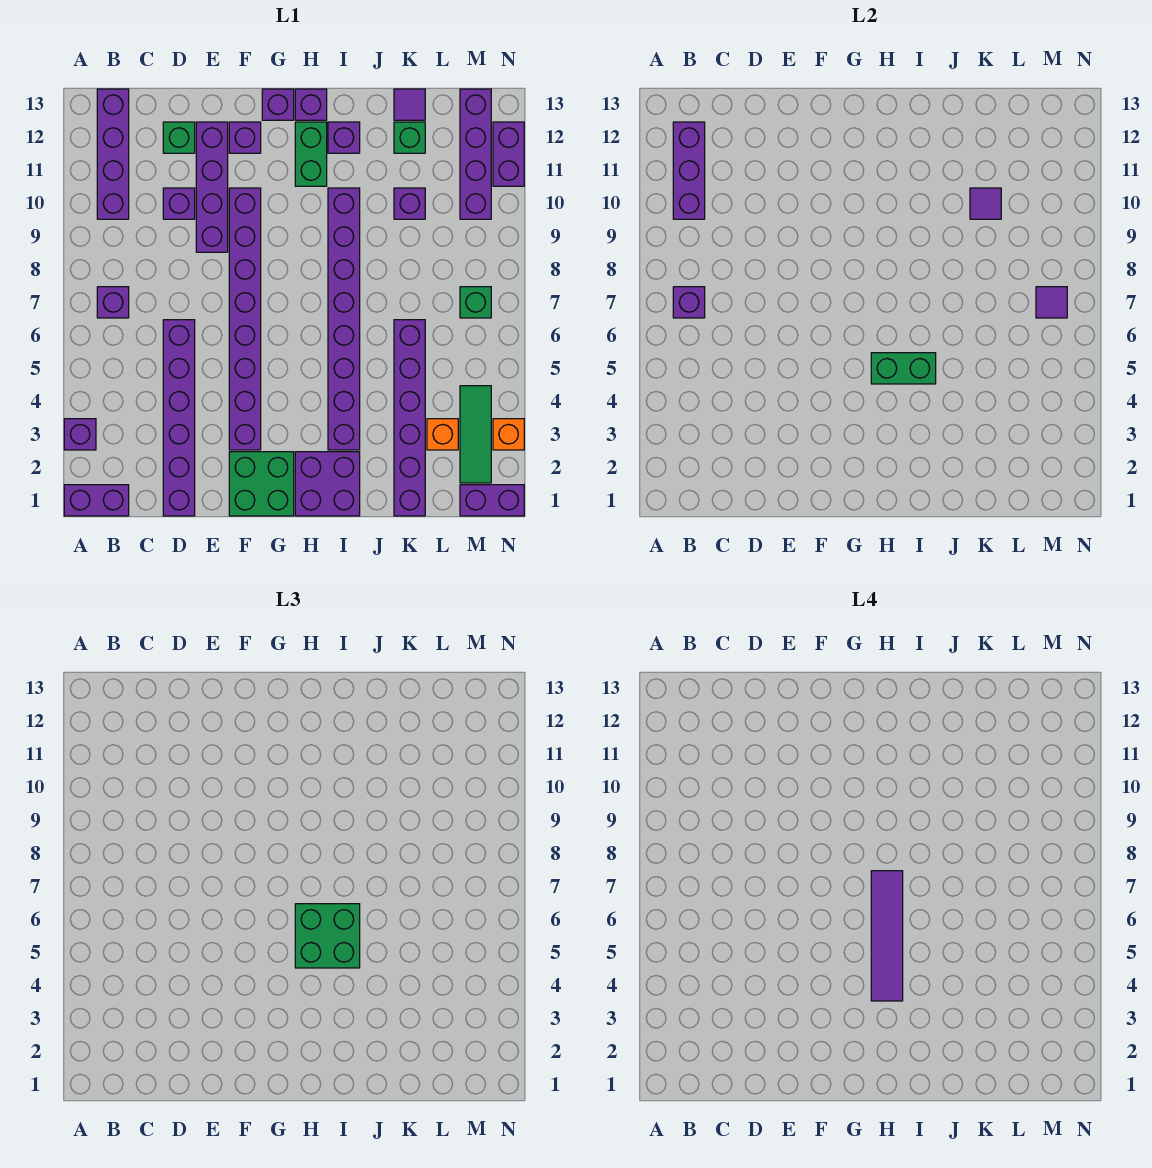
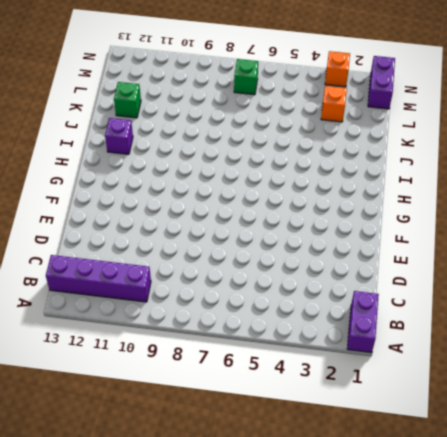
none -> purple 1x1 brick [64,419,96,450]
none -> purple 1x1 brick [97,287,129,318]
none -> purple 1x6 brick [163,320,195,516]
none -> purple 1x1 brick [163,188,195,219]

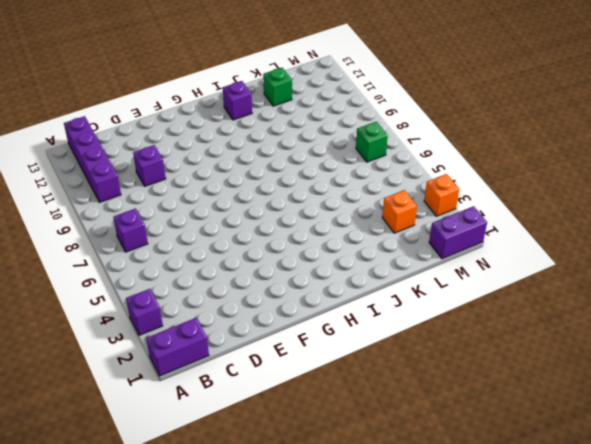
none -> purple 1x6 brick [163,320,195,516]
none -> green 1x1 brick [163,122,195,153]
none -> purple 1x4 brick [196,122,228,252]
none -> green 2x2 brick [229,452,294,516]

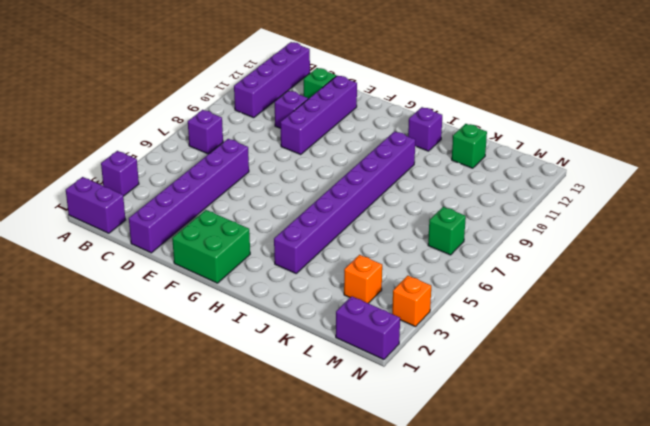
none -> purple 1x8 brick [229,188,261,450]
none -> purple 1x1 brick [229,122,261,153]
none -> purple 1x1 brick [262,89,294,120]
none -> purple 2x2 brick [295,452,360,516]

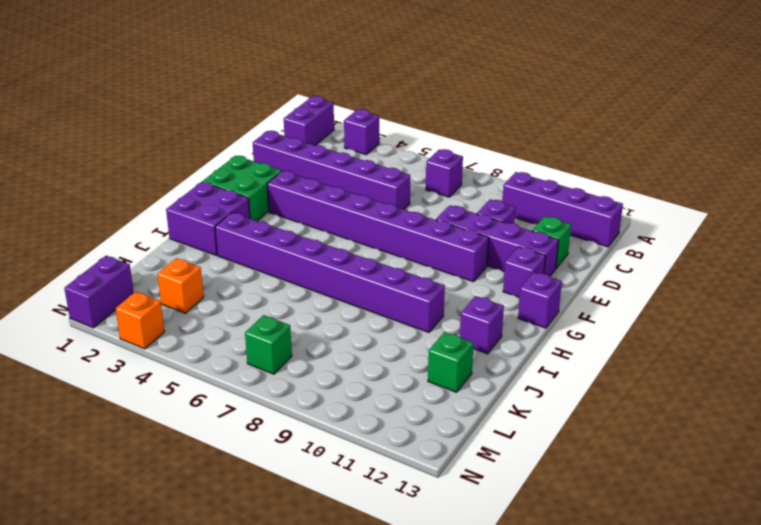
none -> green 1x2 brick [295,122,327,186]
none -> purple 1x1 brick [295,89,327,120]
none -> purple 1x6 brick [394,320,425,516]
none -> purple 1x1 brick [394,188,425,219]

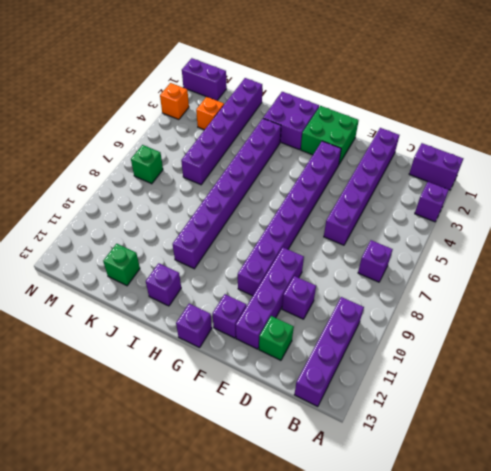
none -> green 1x2 brick [295,122,327,186]
none -> purple 1x1 brick [295,89,327,120]
none -> purple 1x1 brick [394,188,425,219]
none -> purple 1x1 tile [394,89,425,120]

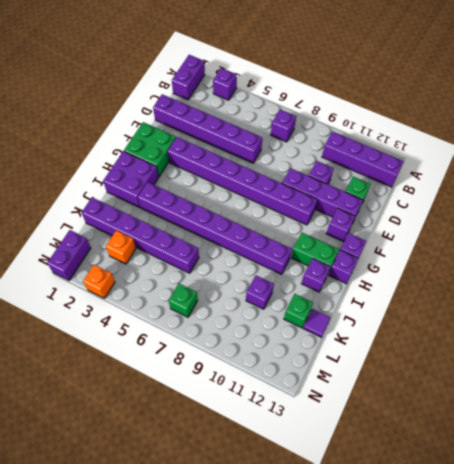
none -> green 1x3 tile [460,386,491,483]
none -> purple 1x4 brick [460,89,491,219]
none -> purple 1x2 brick [493,122,524,186]
none -> purple 1x1 brick [673,287,705,318]

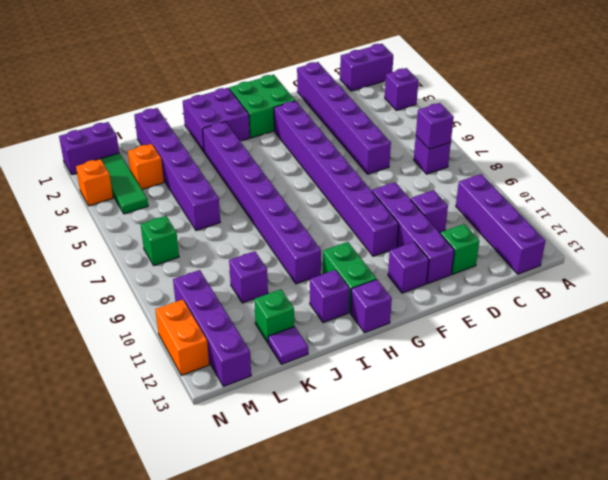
orange 1x2 brick [155,300,209,375] -> purple 1x2 brick [493,122,524,186]
none -> purple 1x1 brick [262,89,294,120]
none -> purple 1x3 brick [673,122,705,219]
none -> green 1x2 brick [871,353,936,384]
none -> purple 1x1 tile [970,188,1001,219]

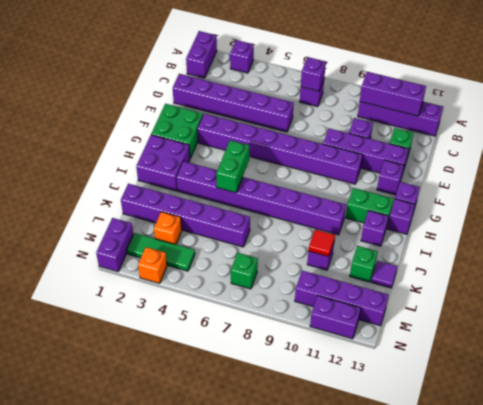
red 1x1 tile [308,229,335,257] -> purple 1x1 tile [970,188,1001,219]
none -> purple 1x1 tile [1036,287,1067,318]
none -> green 2x2 brick [295,904,360,968]
none -> purple 1x4 tile [871,871,903,1001]

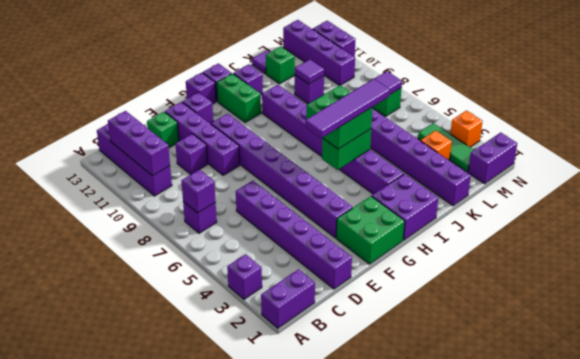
purple 1x4 tile [305,79,390,138] -> purple 1x4 tile turned to [871,871,903,1001]

